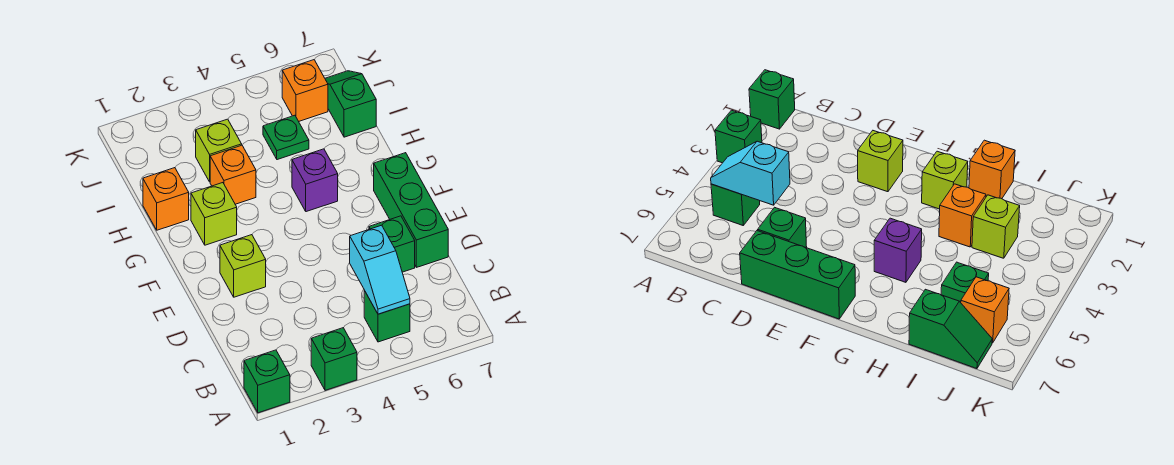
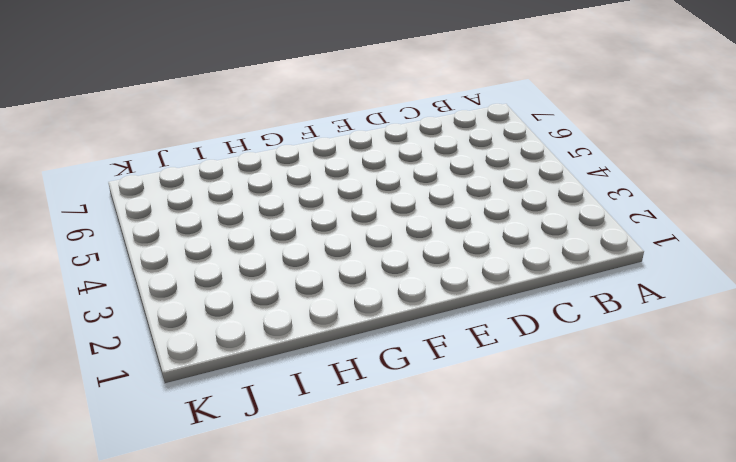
none -> green 1x1 brick [244,350,290,413]
none -> green 1x1 brick [311,328,357,390]
none -> green 1x1 brick [364,291,410,342]

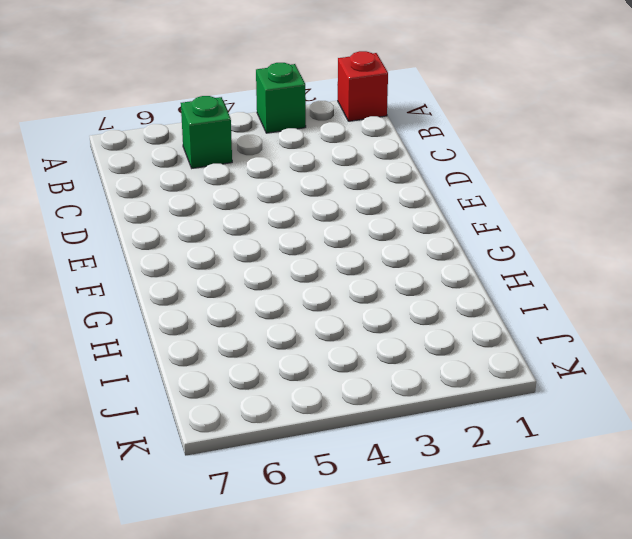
red 1x1 brick [338,51,388,121] -> green 1x1 brick [244,350,290,413]
none -> green 1x1 brick [369,216,415,272]
none -> green 1x3 brick [374,153,448,267]
none -> lime 1x1 brick [220,235,266,297]

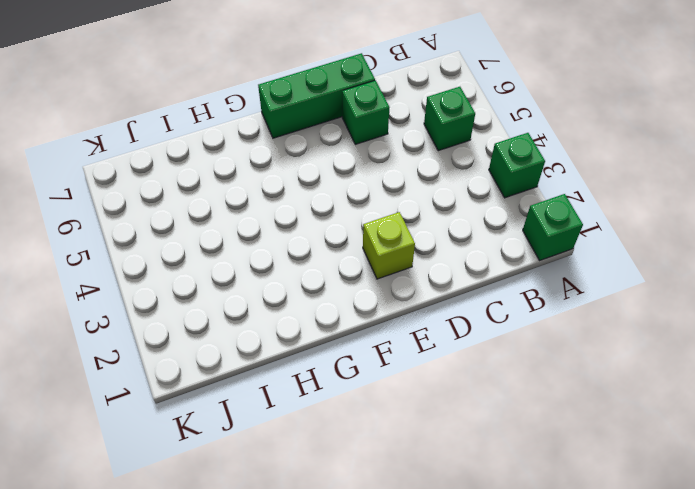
none -> lime 1x1 brick [191,183,237,245]
none -> purple 1x1 brick [292,149,338,212]
none -> orange 1x1 brick [143,168,189,230]

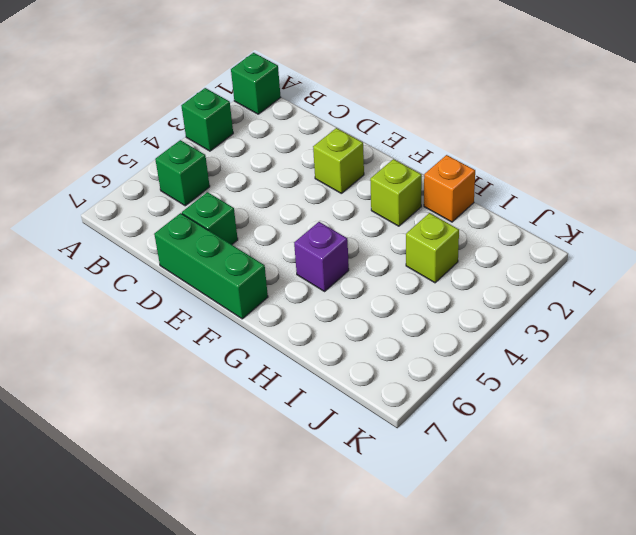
none -> orange 1x1 brick [210,145,256,204]
none -> green 1x1 plate [263,115,309,160]
none -> green 1x2 slope [325,71,376,137]

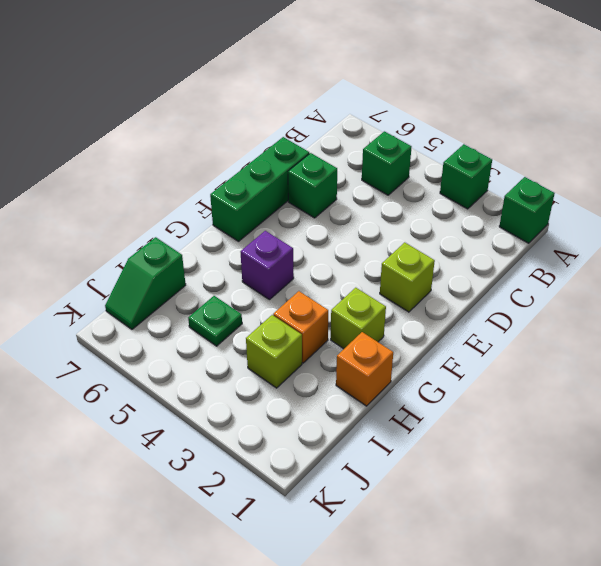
none -> orange 1x1 brick [282,60,328,121]
none -> cyan 1x2 slope [350,225,410,314]

